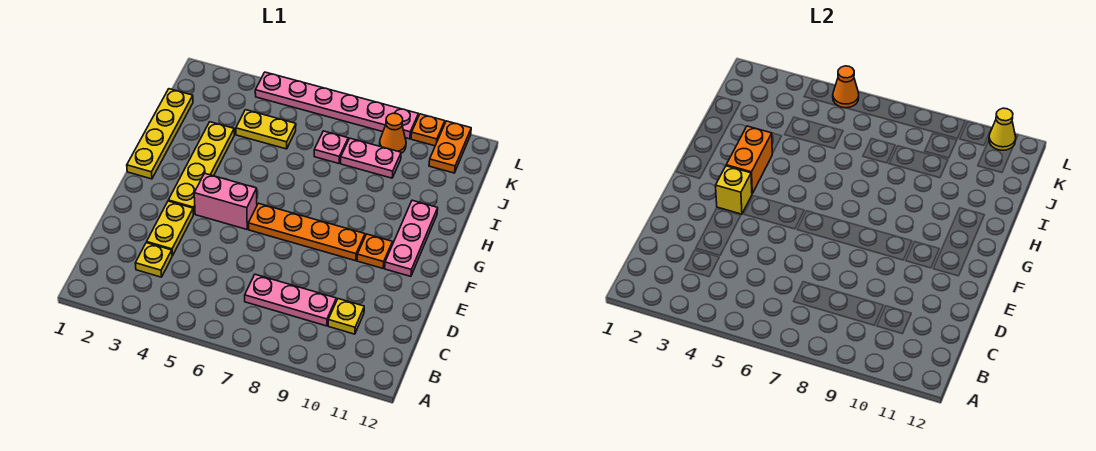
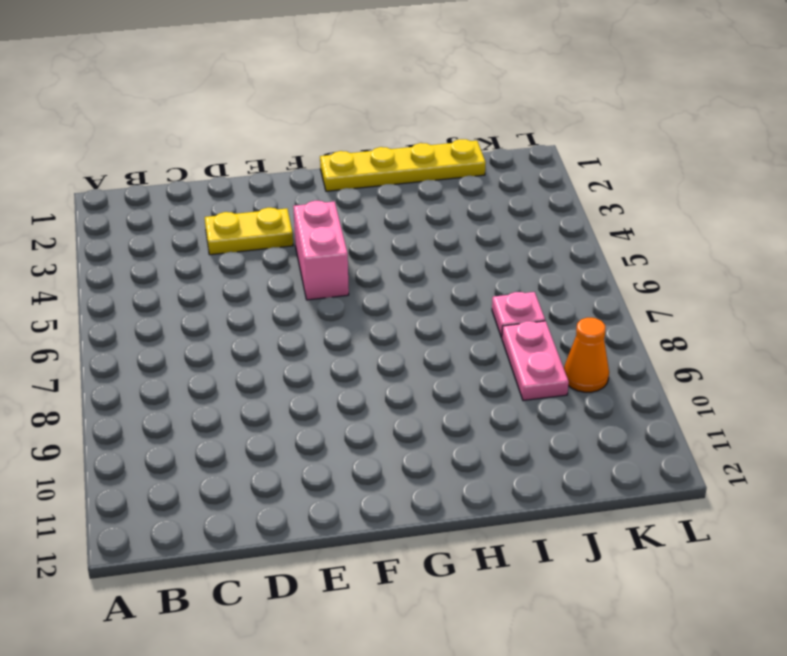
none -> yellow 1x1 plate [135,243,172,277]
none -> pink 1x3 plate [245,274,336,326]
none -> yellow 1x1 plate [328,299,364,334]

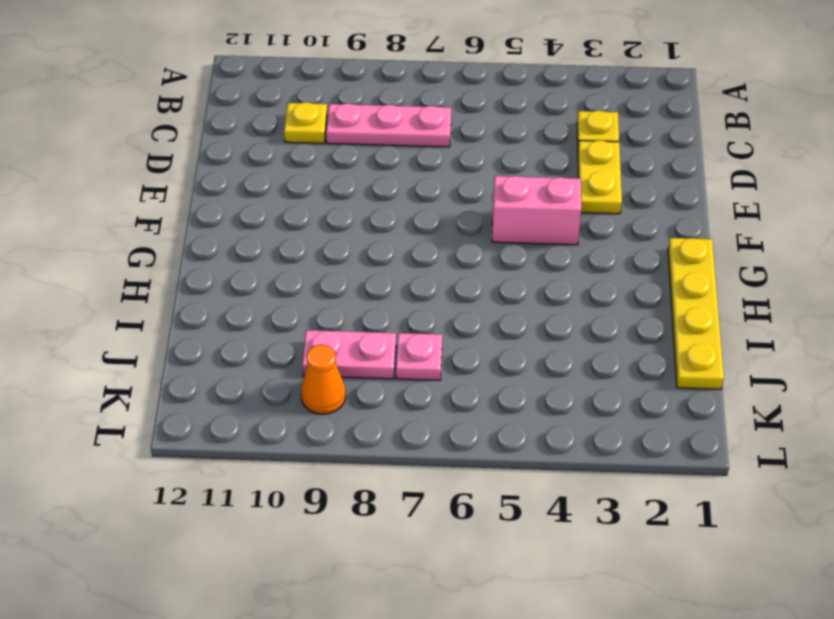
none -> yellow 1x4 plate [168,122,234,214]
none -> orange 1x4 plate [248,203,365,261]
none -> orange 1x1 plate [357,234,392,268]

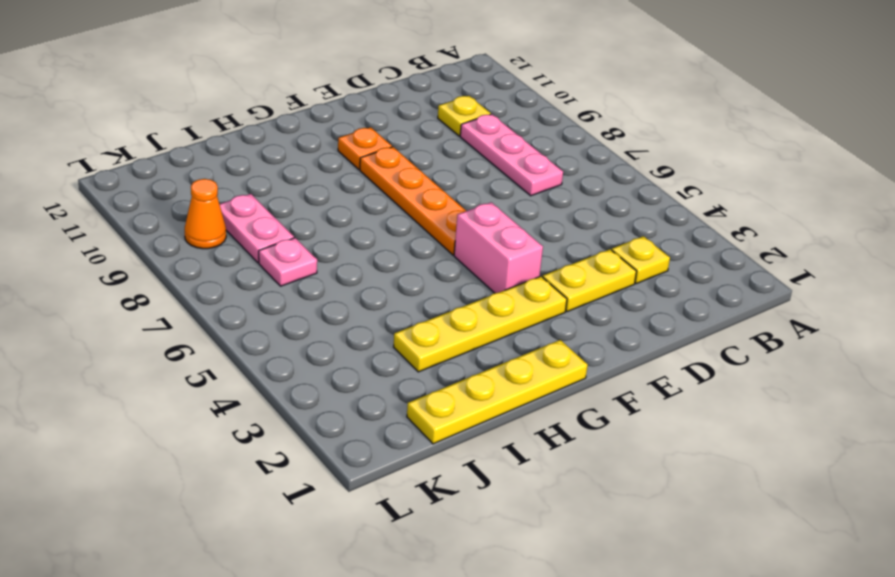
none -> pink 1x3 plate [385,200,438,276]
none -> yellow 1x2 plate [236,110,296,149]
none -> orange 1x2 plate [429,121,471,173]

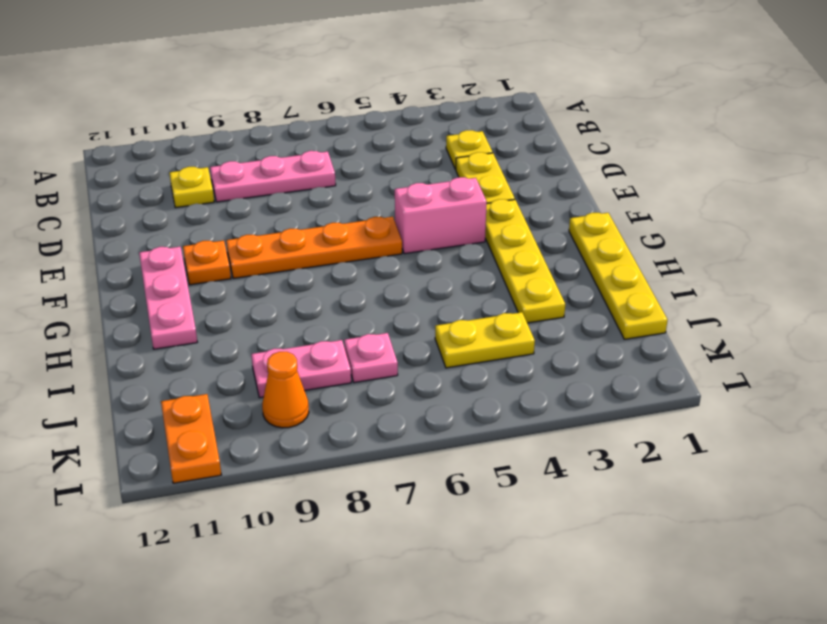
none -> pink 1x6 plate [255,72,418,139]
none -> orange 1x1 plate [411,114,445,146]
none -> yellow 1x1 brick [716,166,752,214]

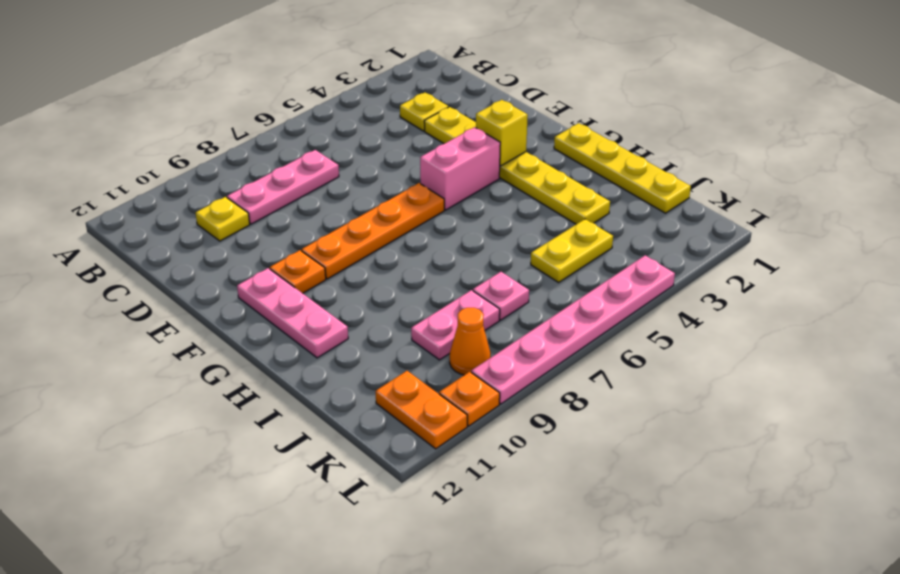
none -> orange 1x2 brick [726,126,773,193]
none -> orange 1x1 cone [833,66,859,108]
none -> yellow 1x1 cone [989,108,1016,150]

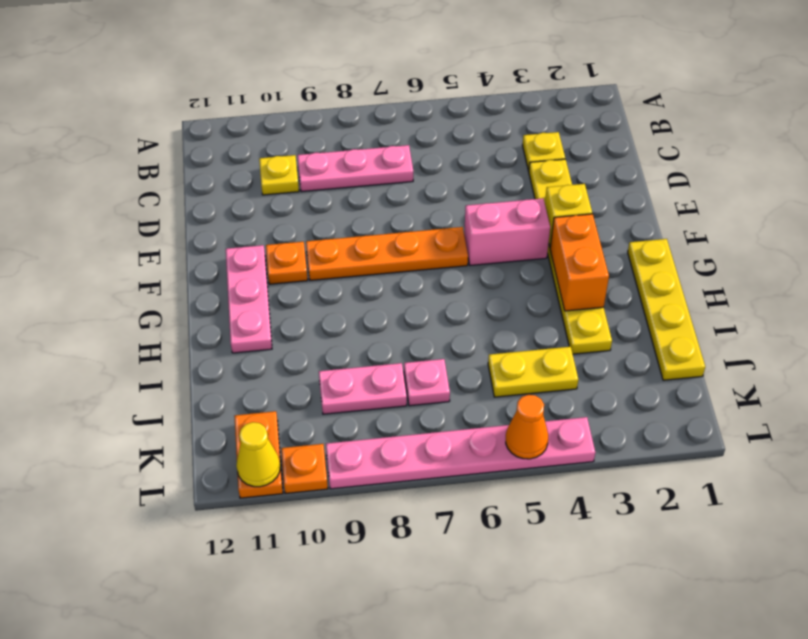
none -> orange 1x1 cone [380,113,406,153]

